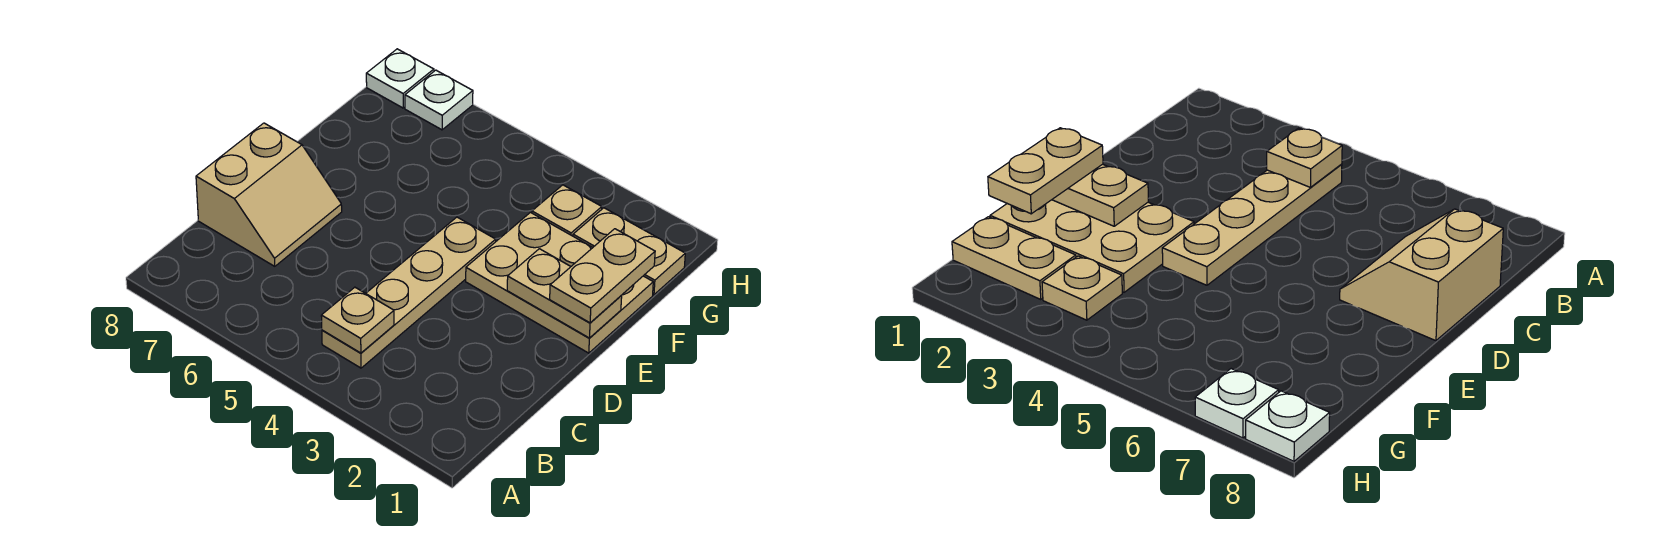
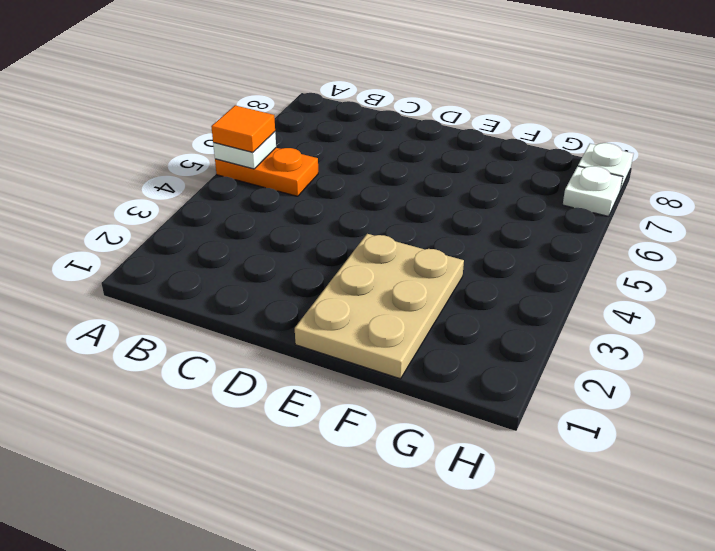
orange 1x2 plate [215,148,318,196] -> none
white 1x1 plate [213,132,276,169] -> none
orange 1x1 tile [211,105,275,152] -> none
none -> tan 1x4 plate [322,217,496,368]
none -> tan 2x2 slope [196,123,342,266]

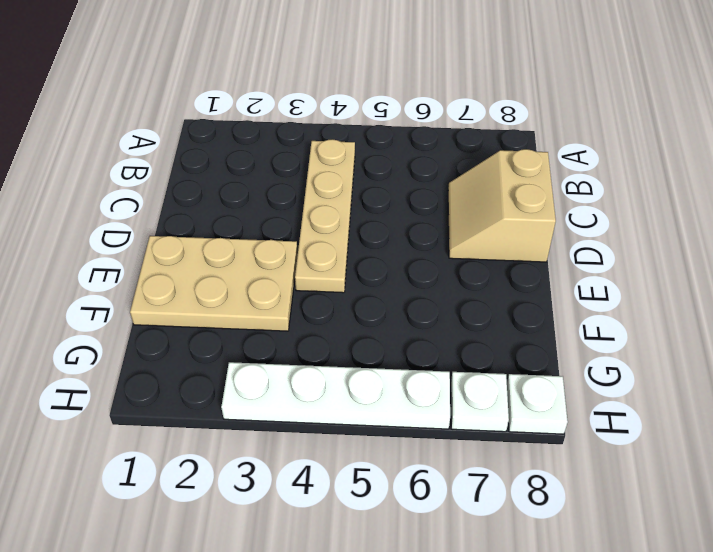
white 1x4 plate [221,362,450,429] -> none
none -> tan 1x2 plate [573,208,685,295]
none -> tan 1x1 plate [532,185,602,236]

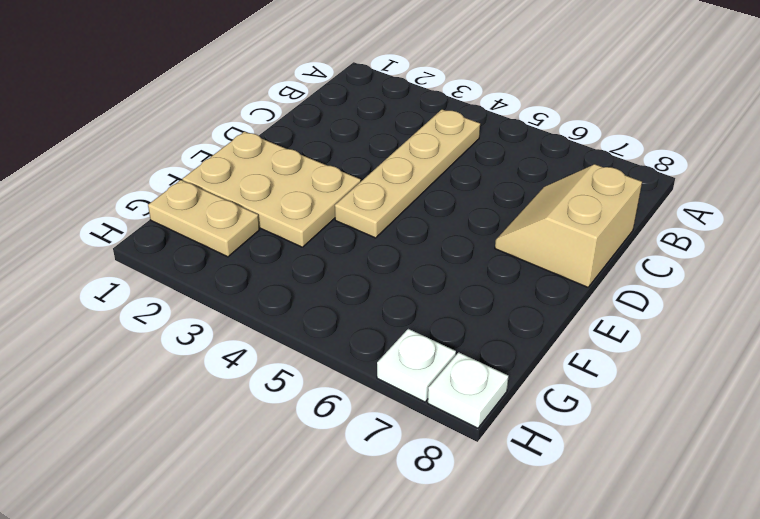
none -> tan 1x1 plate [532,185,602,236]
none -> tan 1x1 plate [321,287,394,353]

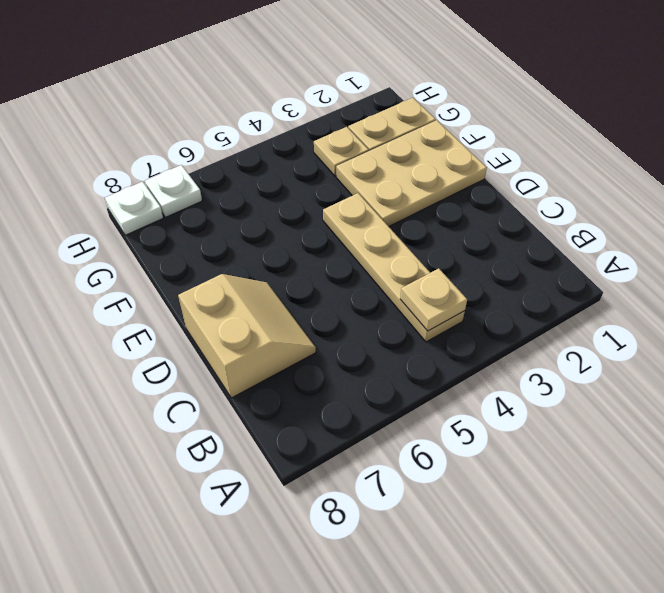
none -> tan 1x2 plate [507,249,622,338]
none -> tan 1x2 plate [550,229,655,323]

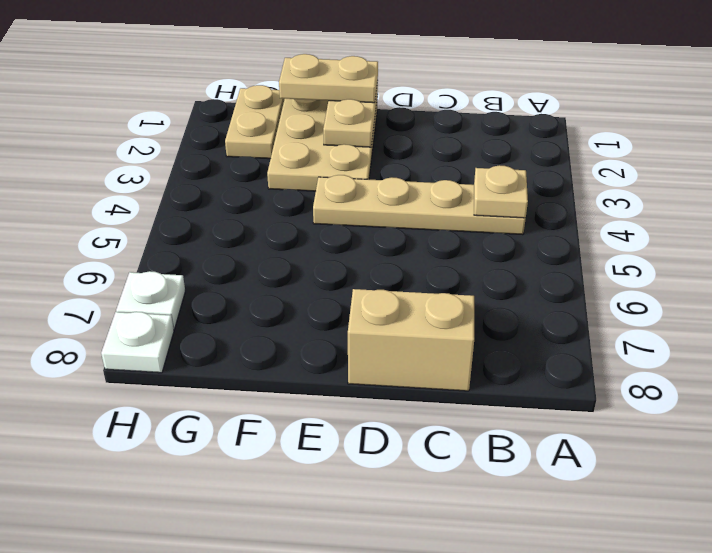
none -> tan 1x1 plate [532,185,602,236]

